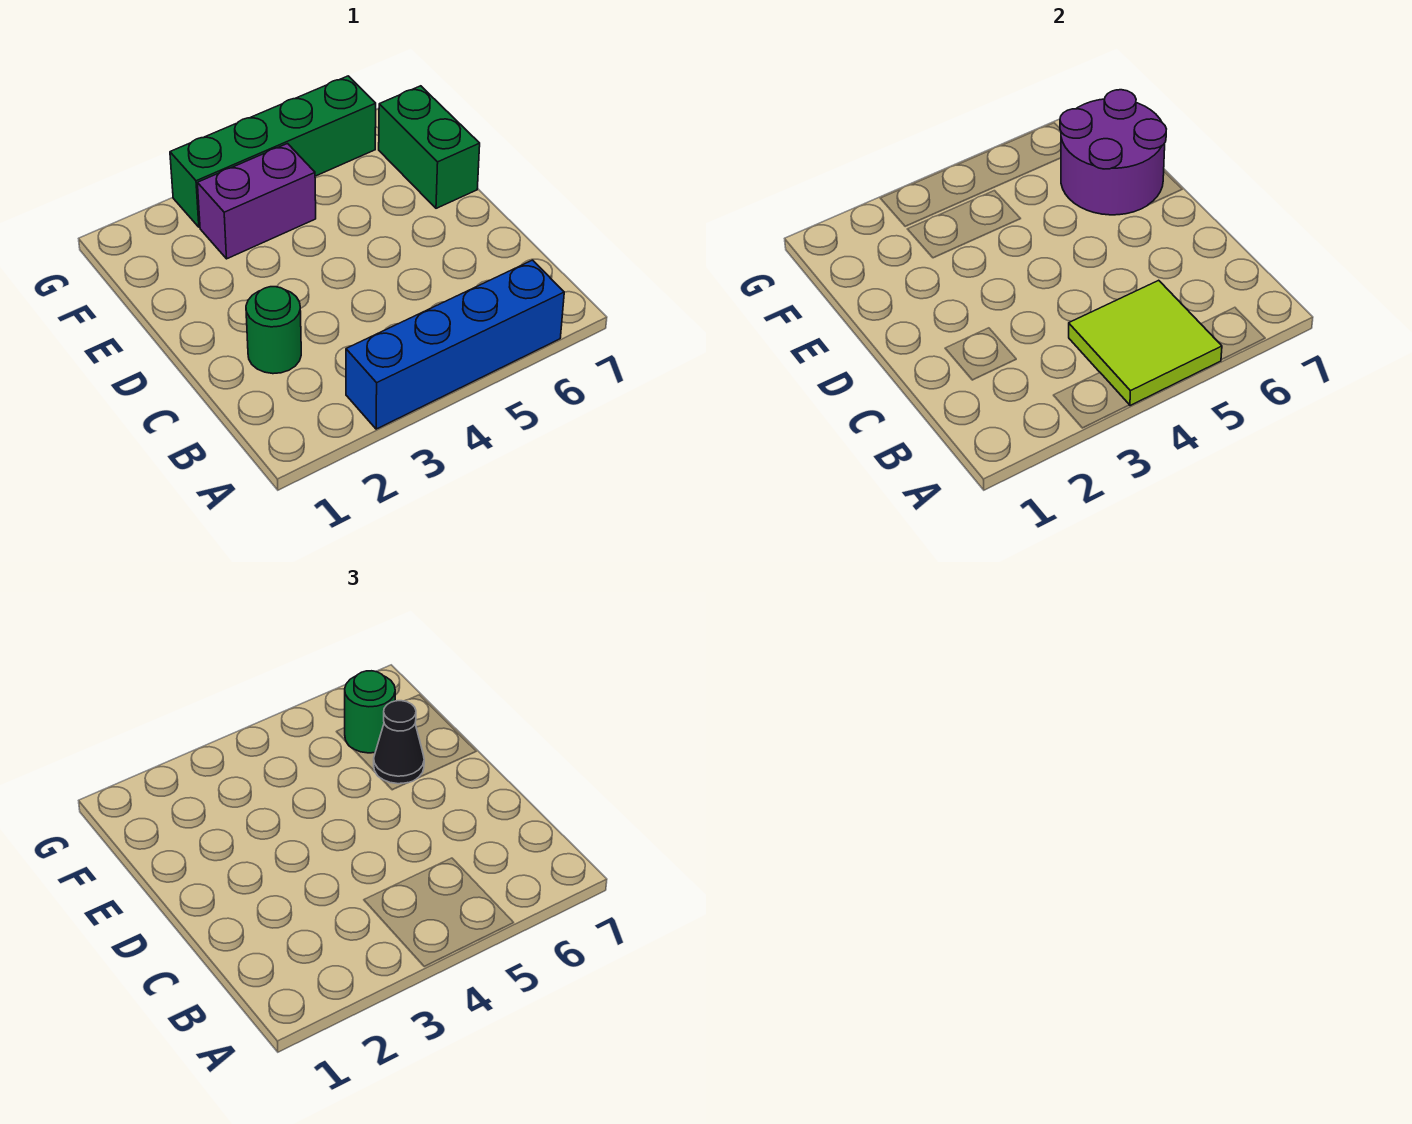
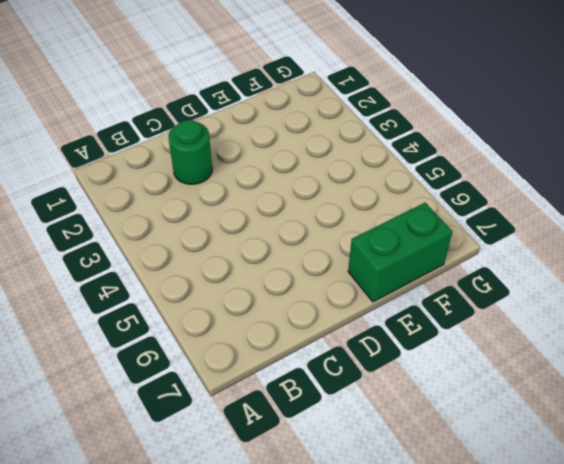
none -> blue 1x4 brick [346,260,564,429]
none -> purple 1x2 brick [197,144,316,259]

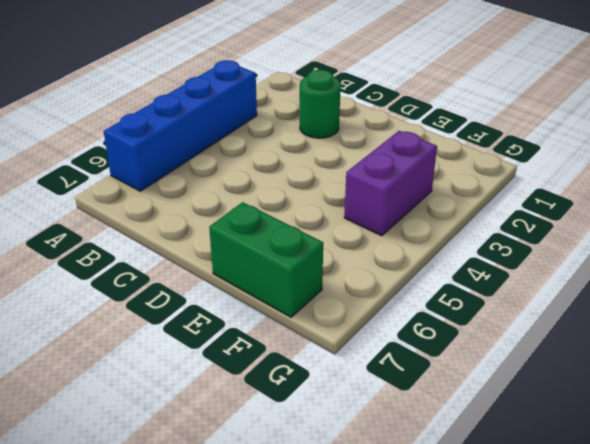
none -> green 1x4 brick [170,76,376,227]
none -> lime 2x2 tile [1069,280,1222,406]

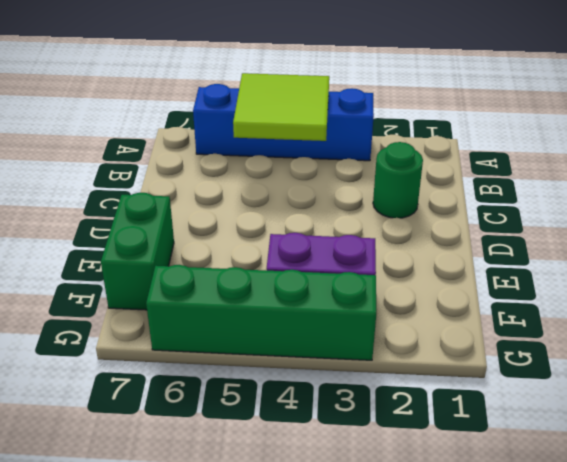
none -> purple 2x2 round brick [1060,90,1166,215]
none -> black 1x1 cone [374,701,424,784]

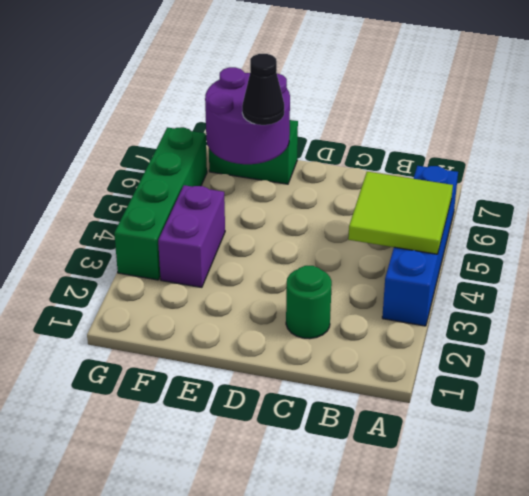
none -> green 1x1 round brick [345,671,395,753]

